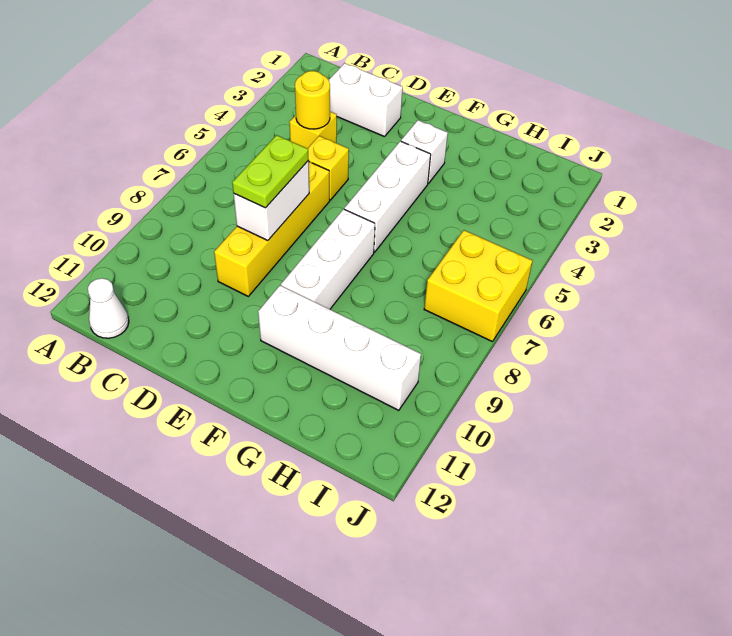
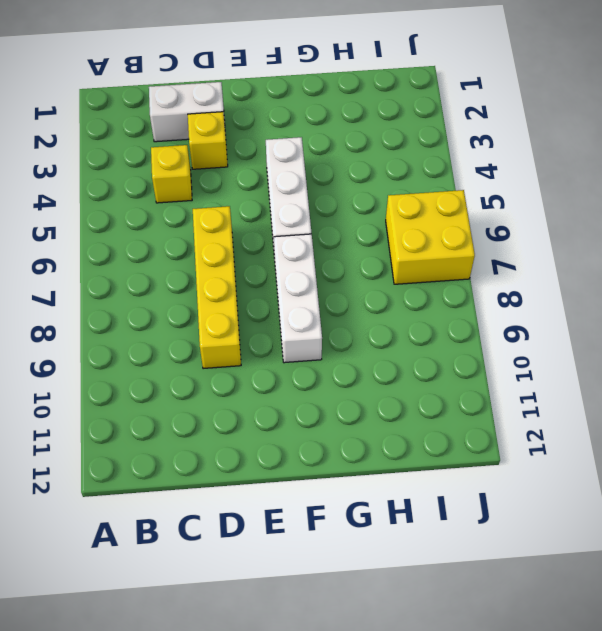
yellow 1x1 brick [188,112,228,169] -> yellow 1x1 brick moved to [308,136,349,200]
none -> white 1x1 cone [88,278,129,338]
none -> white 1x1 brick [401,120,448,184]
none -> white 1x4 brick [258,285,421,410]

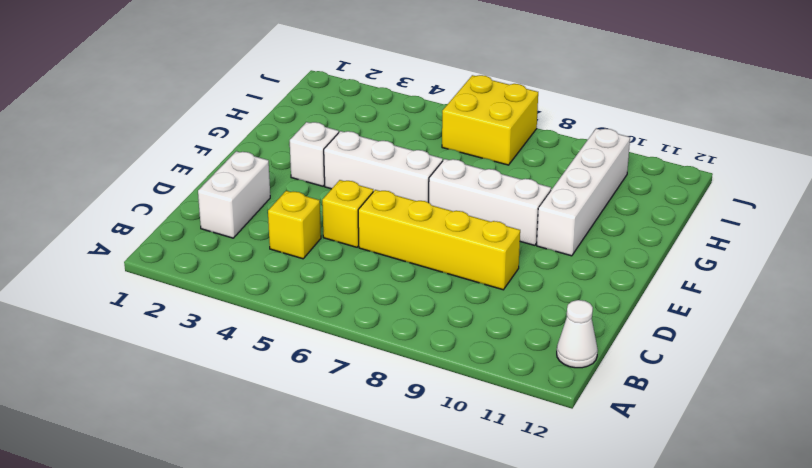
none -> yellow 1x1 round brick [295,71,330,129]
none -> white 1x2 brick [234,161,309,240]
none -> lime 1x2 plate [232,135,309,208]

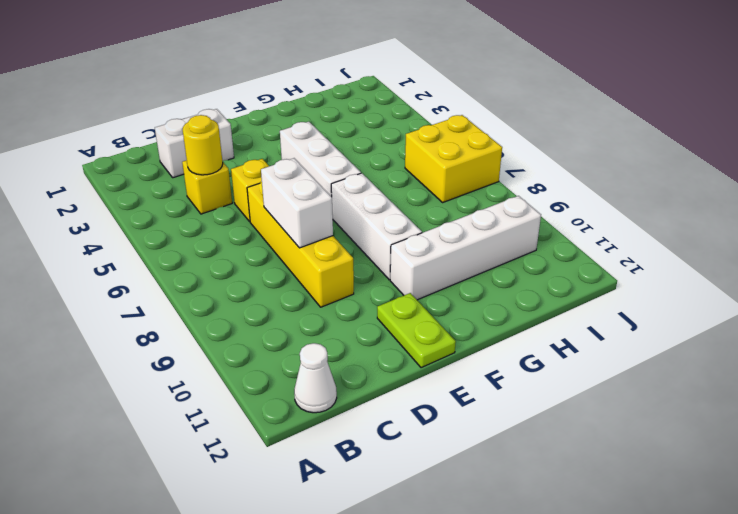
lime 1x2 plate [377,293,456,368] -> lime 1x2 plate moved to [232,135,309,208]
none -> white 1x1 brick [401,120,448,184]

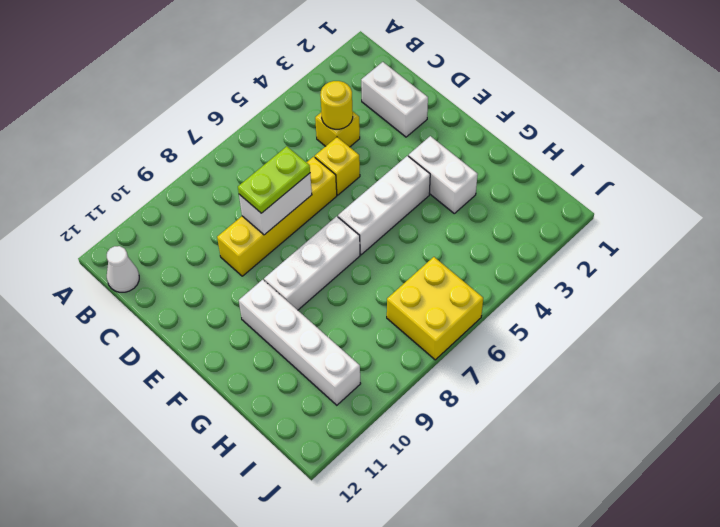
white 1x2 brick [409,136,478,213] -> white 1x1 brick [401,120,448,184]

